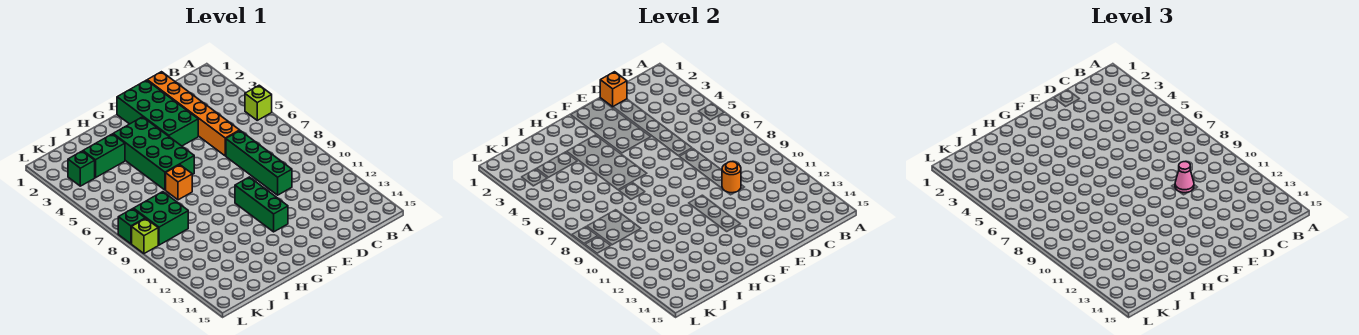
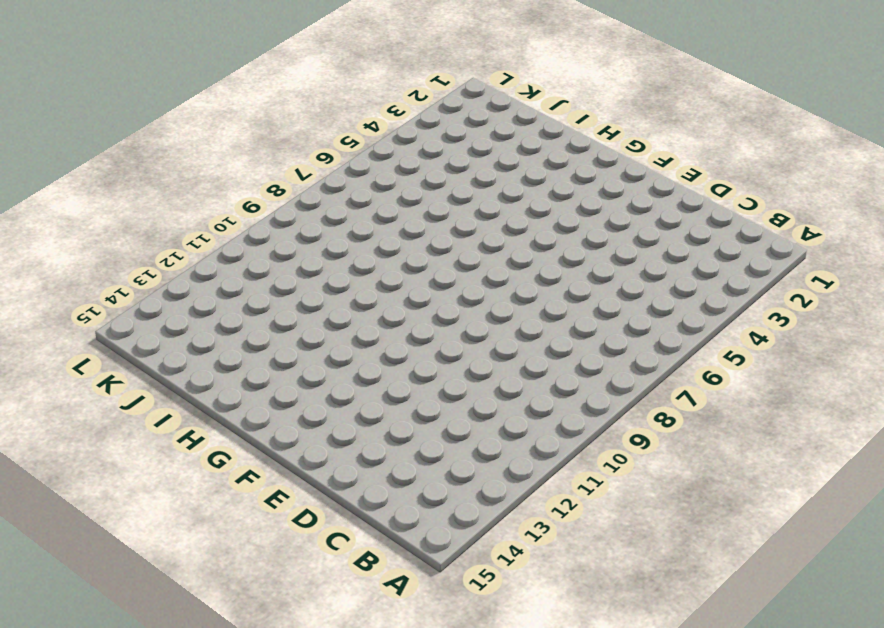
none -> lime 1x1 brick [245,85,272,120]
none -> orange 1x6 brick [147,72,240,156]
none -> green 1x4 brick [226,131,292,195]

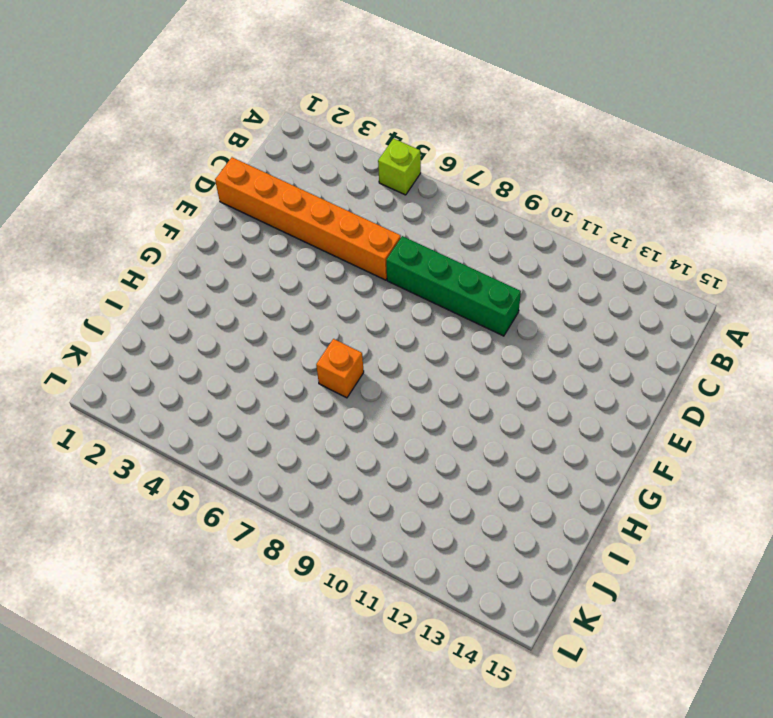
none -> green 2x4 brick [117,80,198,146]
none -> green 1x3 brick [235,177,288,232]
none -> green 2x4 brick [113,117,194,190]

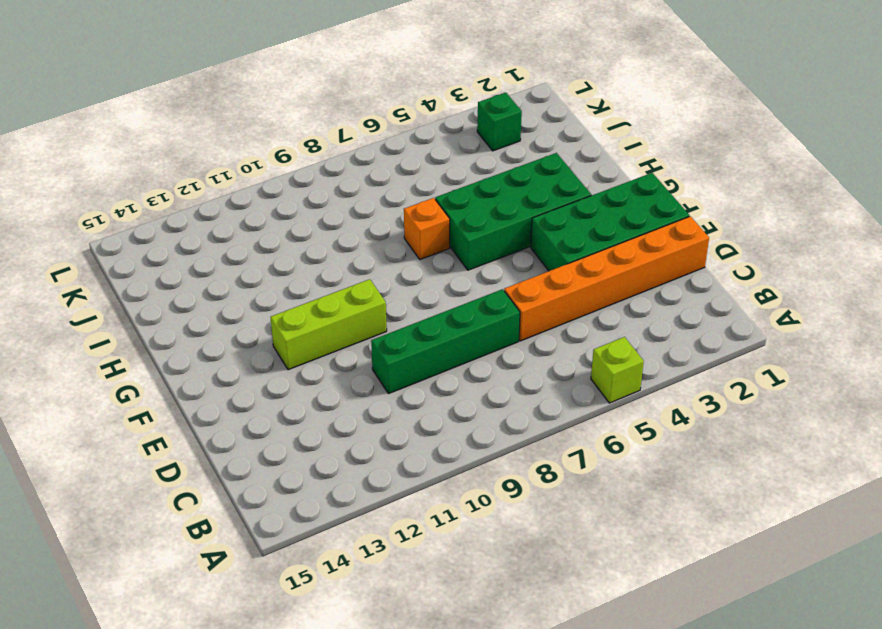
lime 1x3 brick [270,279,387,370] -> green 1x3 brick [235,177,288,232]
none -> green 1x2 brick [83,134,125,178]
none -> green 2x2 brick [133,192,188,245]
none -> green 1x1 brick [118,209,145,244]

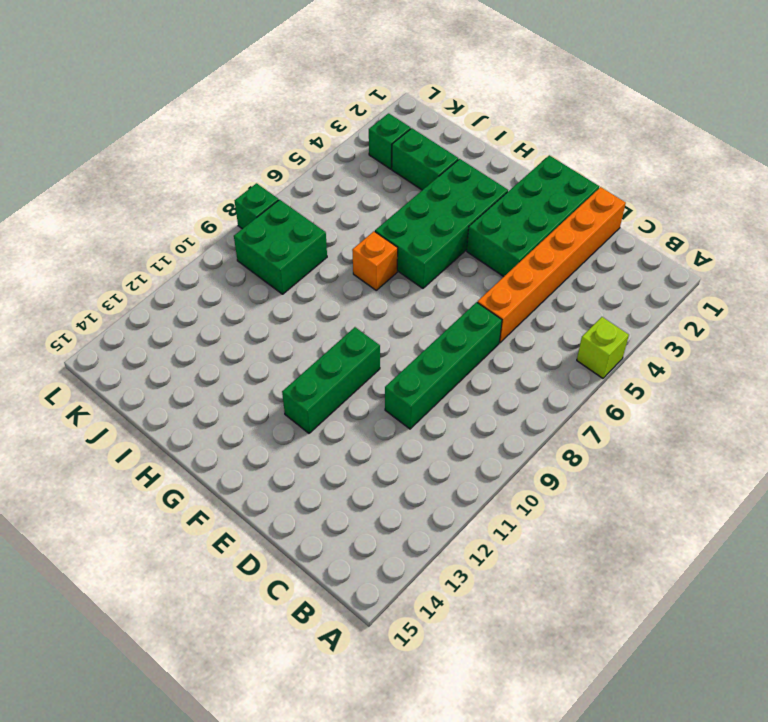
none -> lime 1x1 brick [132,218,158,254]
none -> orange 1x1 brick [600,72,627,107]
none -> orange 1x1 round brick [722,162,741,193]

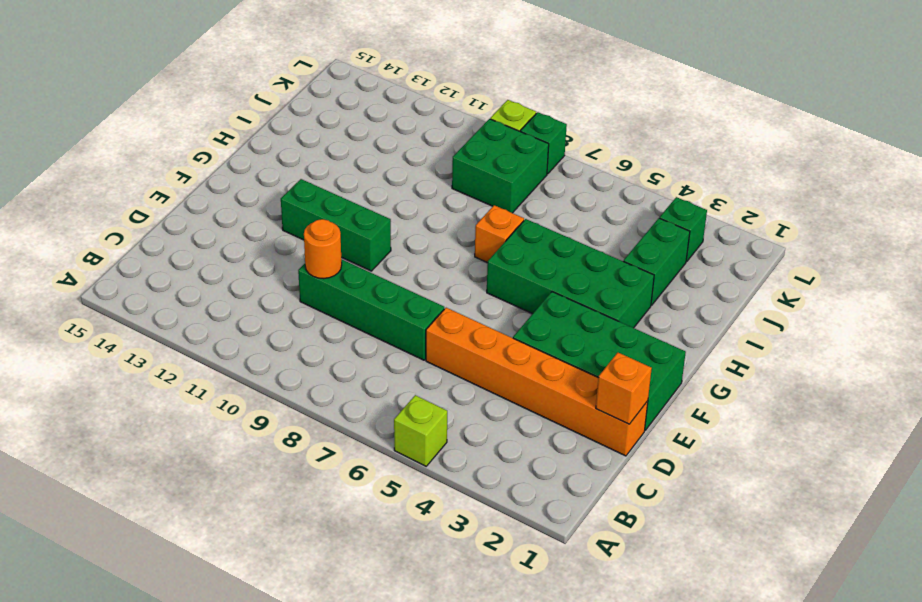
none -> pink 1x1 cone [1175,162,1194,193]

